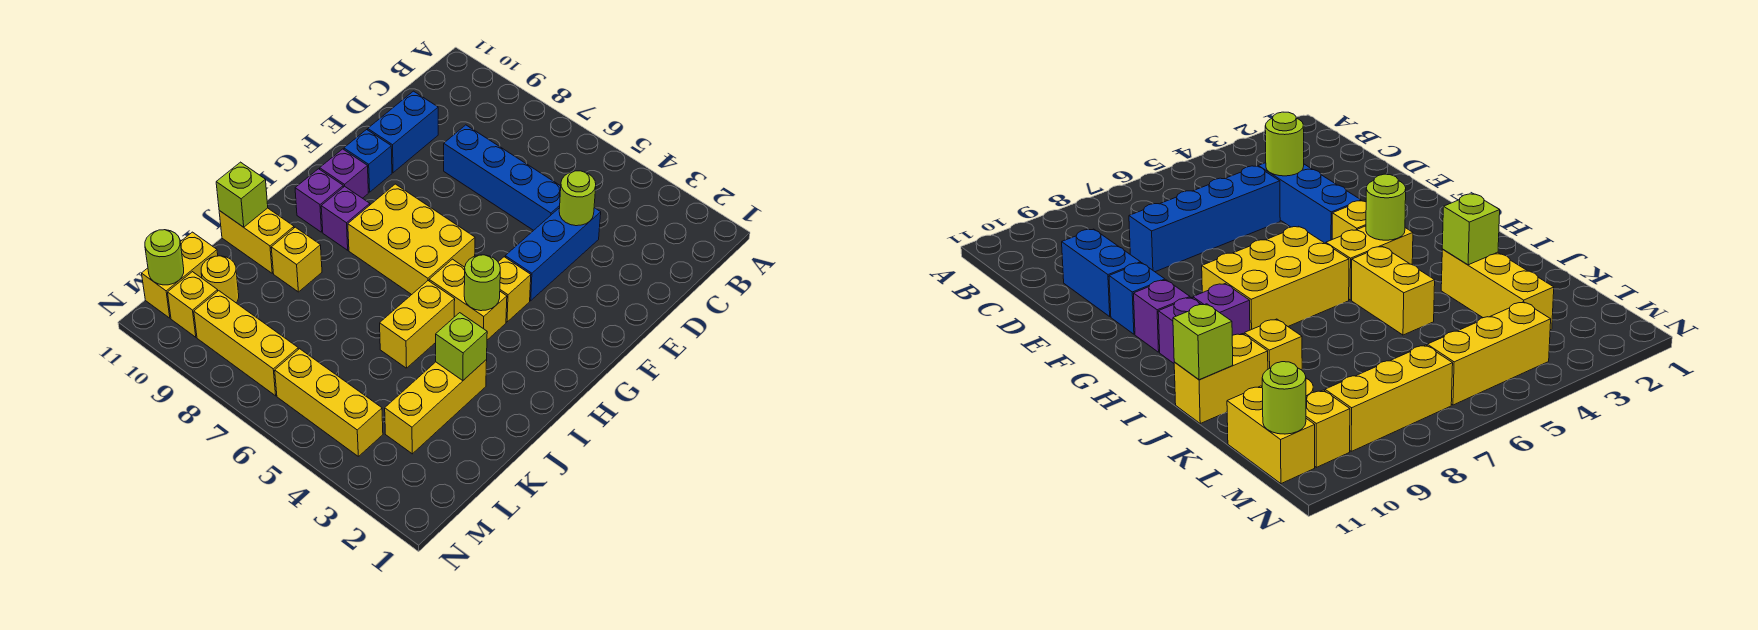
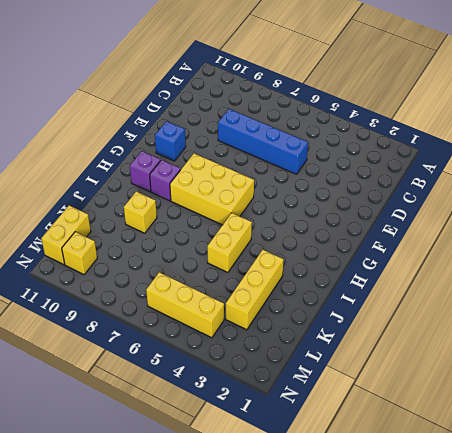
none -> blue 1x3 brick [505,208,601,301]
none -> blue 1x2 brick [368,91,438,173]
none -> yellow 1x1 brick [498,257,531,322]

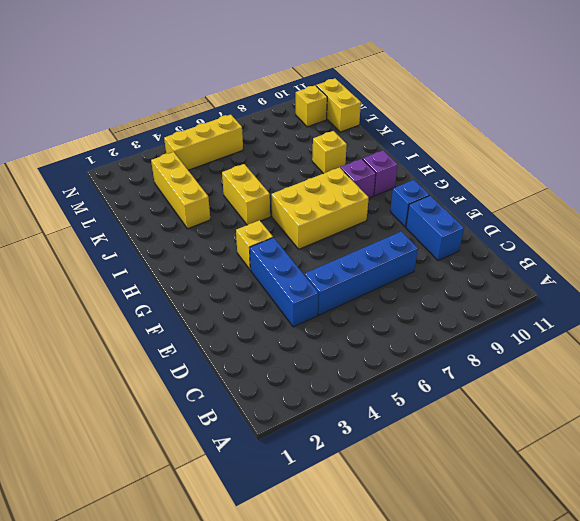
none -> purple 1x1 brick [320,149,368,198]
none -> yellow 1x2 brick [429,259,507,340]
none -> yellow 1x2 brick [219,208,294,273]

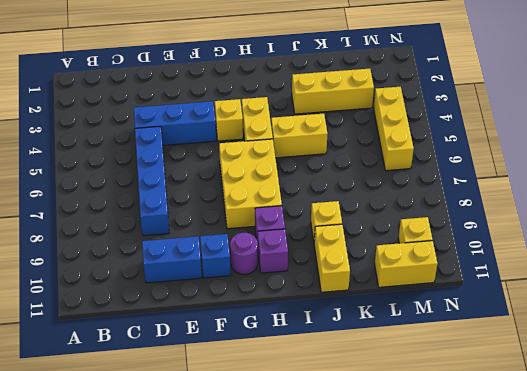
purple 1x1 round brick [230,233,258,274] -> purple 1x1 brick [320,149,368,198]
none -> yellow 1x1 round brick [201,256,239,303]
none -> yellow 1x3 brick [194,291,298,396]
none -> lime 1x1 round brick [559,171,596,226]

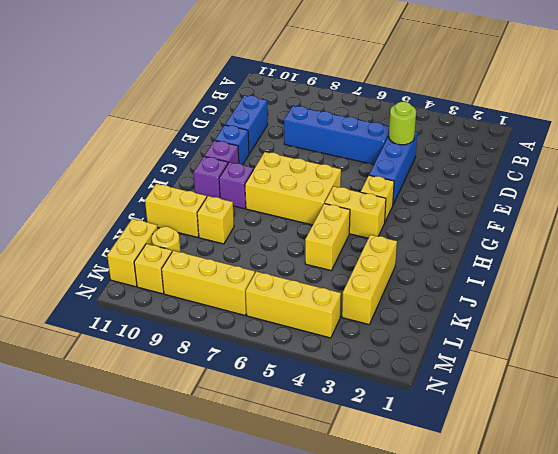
none -> lime 1x1 round brick [464,255,500,311]
none -> lime 1x1 brick [436,313,487,381]
none -> lime 1x1 brick [216,162,268,227]

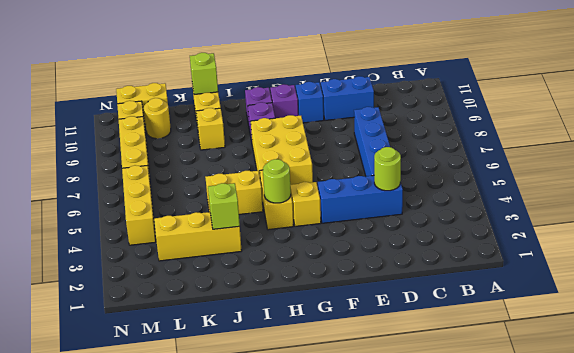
none -> lime 1x1 round brick [145,230,184,285]

